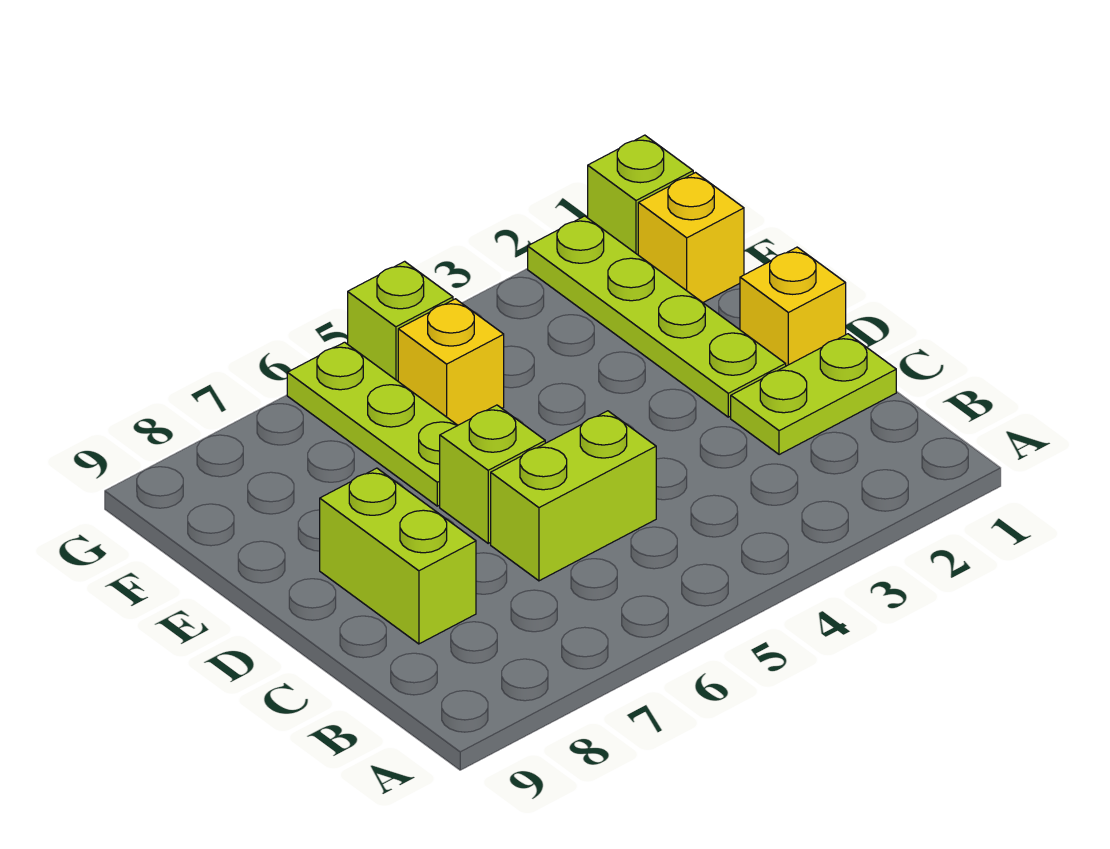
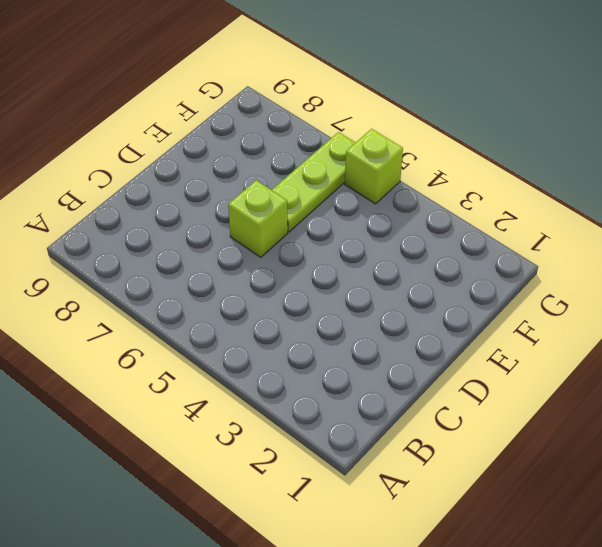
none -> lime 1x2 plate [731,334,896,455]
none -> lime 1x2 brick [491,411,656,581]

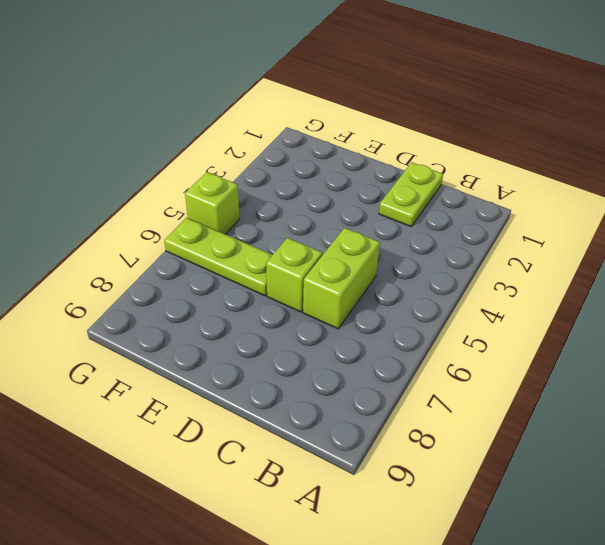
none -> lime 1x2 brick [320,468,476,644]
none -> yellow 1x1 brick [740,247,846,366]

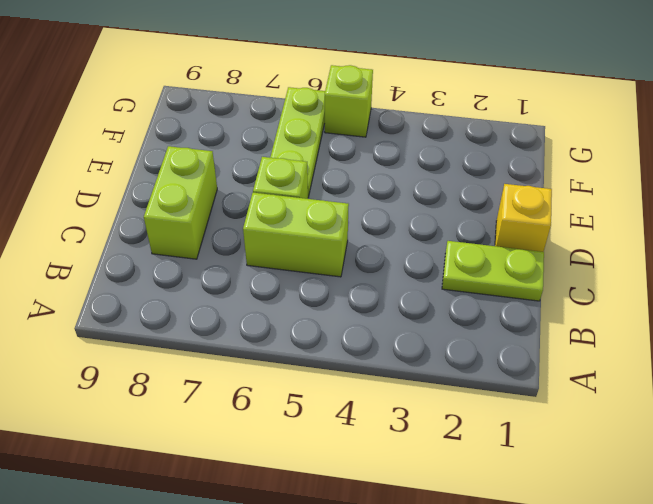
none -> lime 1x4 plate [528,216,786,417]
none -> yellow 1x1 brick [638,173,744,302]

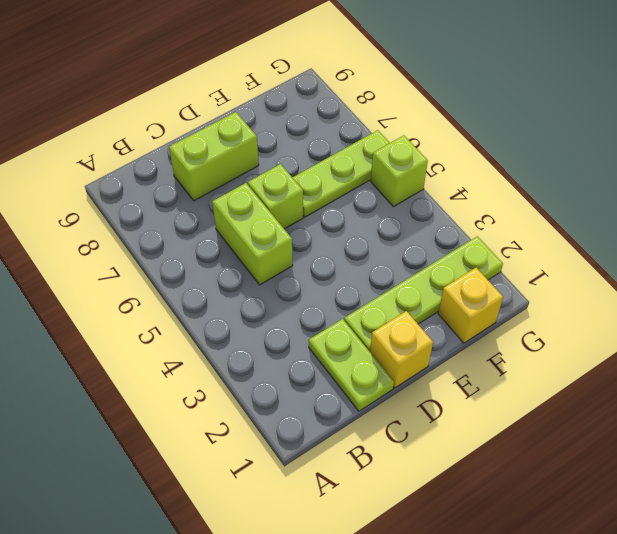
none -> yellow 1x1 brick [398,299,504,425]
none -> lime 1x1 brick [588,135,693,255]

